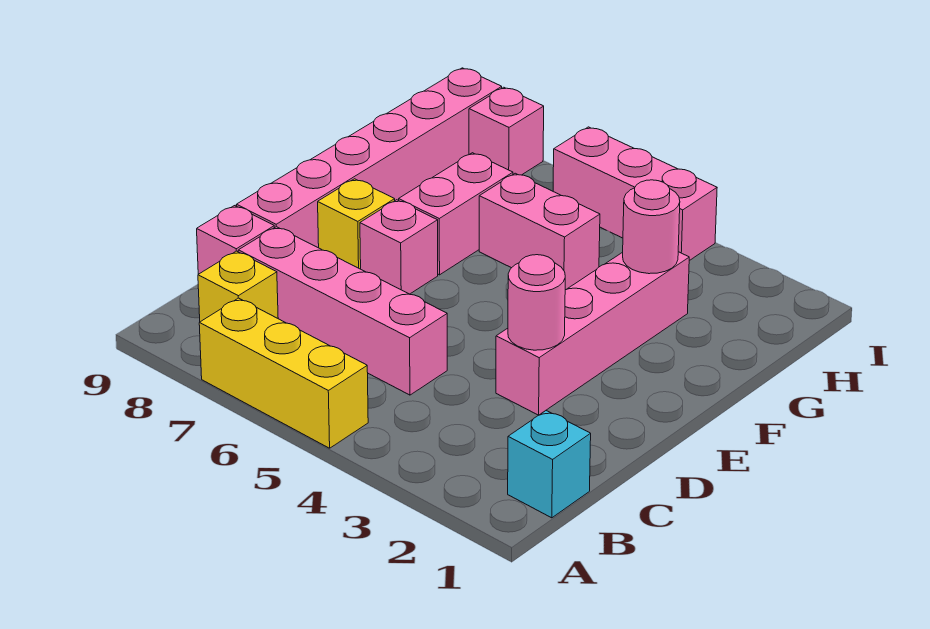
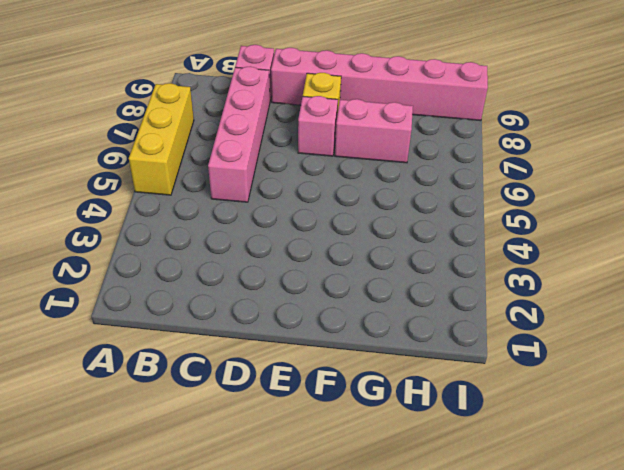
none -> cyan 1x1 brick [508,411,591,518]
none -> yellow 1x1 brick [198,251,278,322]
none -> pink 1x4 brick [496,252,689,415]

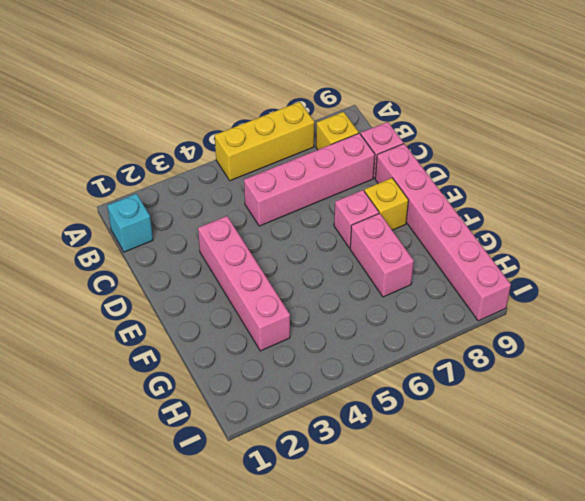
none -> pink 1x2 brick [479,173,600,290]
none -> pink 1x3 brick [553,127,717,261]
none -> pink 1x1 brick [469,87,544,175]

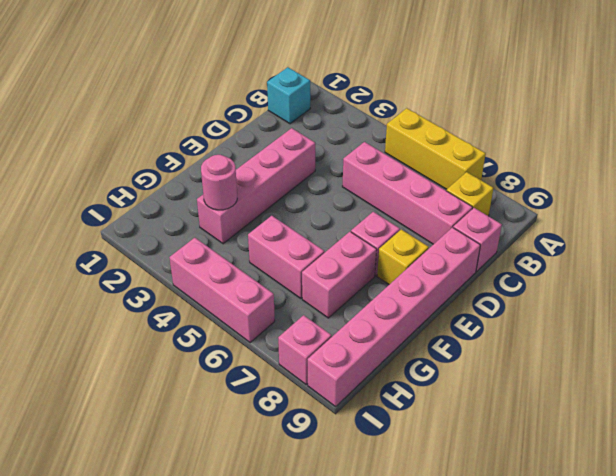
none -> pink 1x1 round brick [508,255,565,350]

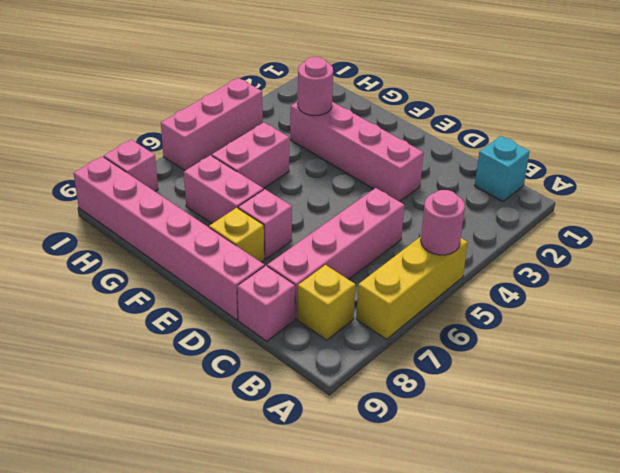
pink 1x1 round brick [421,190,465,255] -> pink 1x1 round brick moved to [508,255,565,350]

